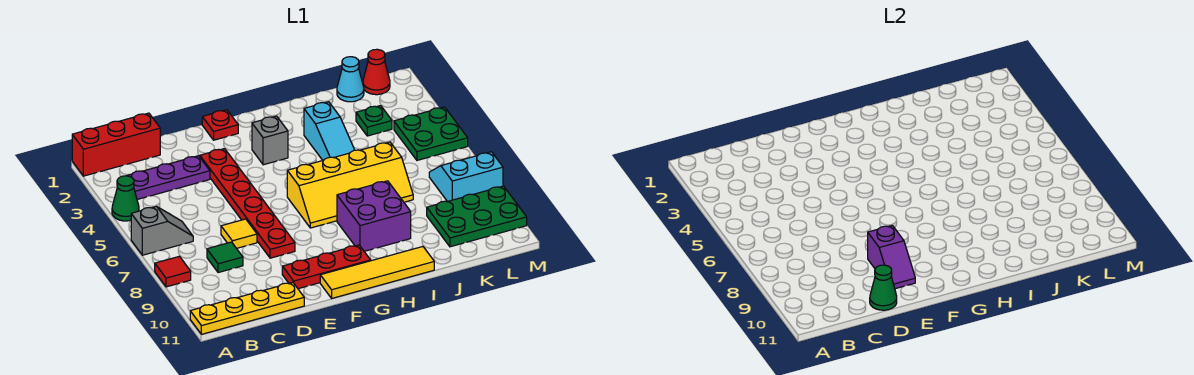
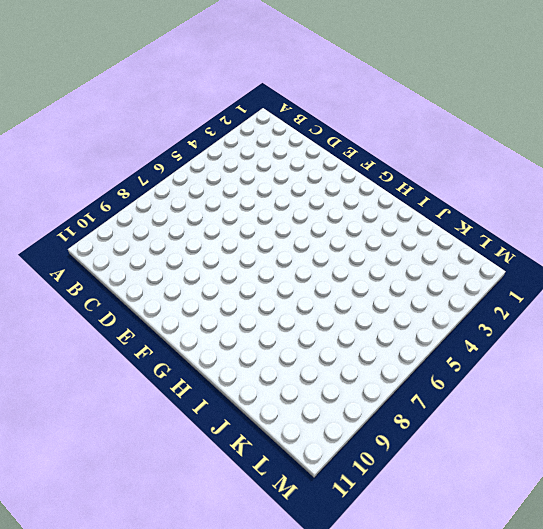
none -> red 1x3 brick [72,113,160,176]
none -> green 1x1 cone [112,176,139,221]
none -> grey 1x2 slope [131,206,193,255]

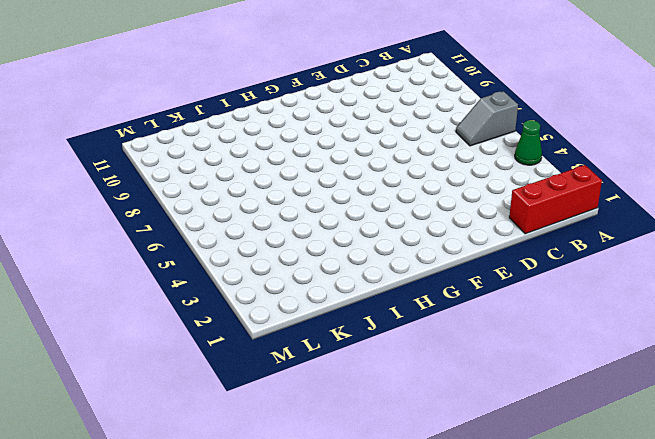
none -> red 1x1 tile [155,256,191,287]
none -> yellow 1x4 plate [190,282,304,334]
none -> purple 1x3 plate [127,156,210,199]

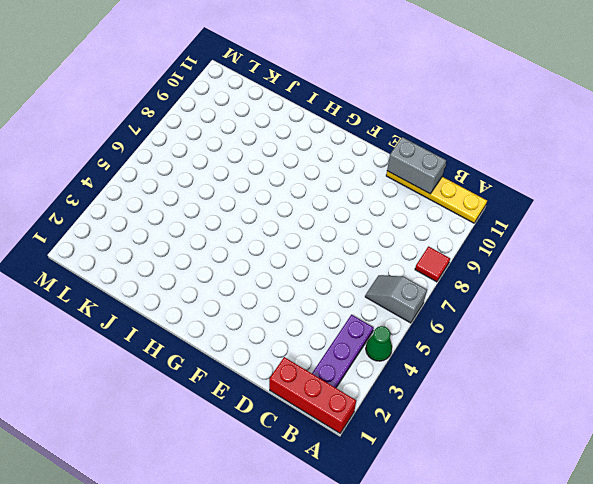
purple 1x3 plate [312,315,374,388] -> purple 1x3 plate turned to [127,156,210,199]
grey 1x2 brick [387,137,446,194] -> green 1x1 cone [870,265,897,310]
none -> green 1x1 tile [207,242,243,273]
none -> yellow 1x1 tile [221,219,257,248]
none -> red 1x6 plate [200,149,295,258]

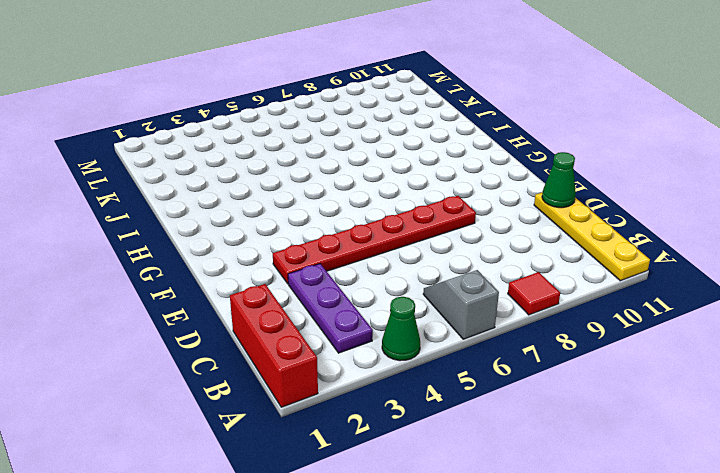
none -> green 1x1 tile [207,242,243,273]
none -> yellow 1x1 tile [221,219,257,248]
none -> red 1x3 plate [282,245,371,289]

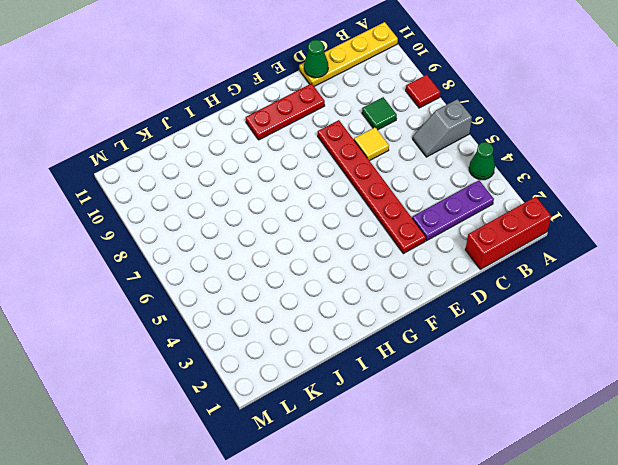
none -> red 1x1 plate [202,110,238,140]
none -> yellow 1x4 tile [320,247,434,298]
none -> grey 1x1 brick [252,116,288,165]

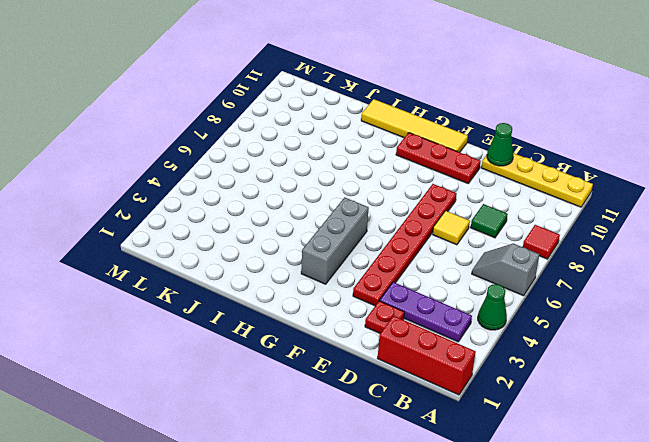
red 1x1 plate [365,301,404,333] -> red 1x1 plate moved to [202,110,238,140]
grey 1x3 brick [301,197,369,284] -> grey 1x1 brick [252,116,288,165]
none -> yellow 2x4 slope [287,142,413,228]
none -> purple 2x2 brick [337,181,411,251]
none -> cyan 1x3 slope [304,102,354,160]

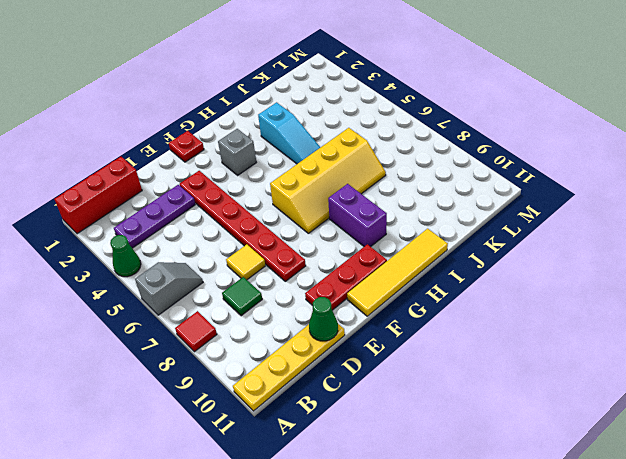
purple 1x2 brick [328,184,387,247] -> purple 2x2 brick [337,181,411,251]
none -> cyan 1x1 cone [337,57,364,102]
none -> green 1x1 plate [356,106,392,136]
none -> green 2x3 plate [427,186,527,247]

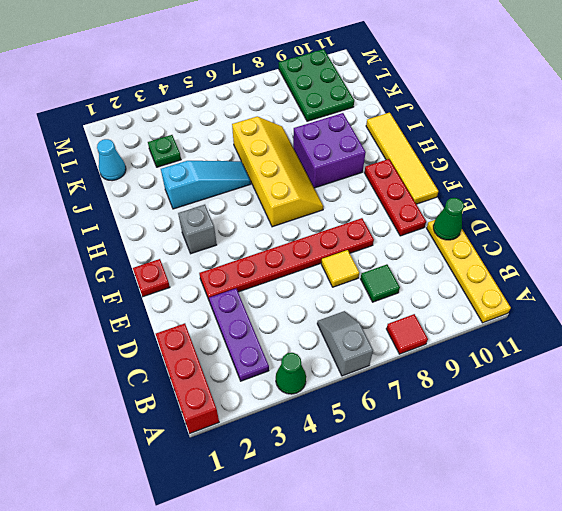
none -> red 1x1 cone [363,49,390,95]
none -> green 2x2 plate [394,107,468,160]
none -> cyan 2x2 slope [429,152,503,202]

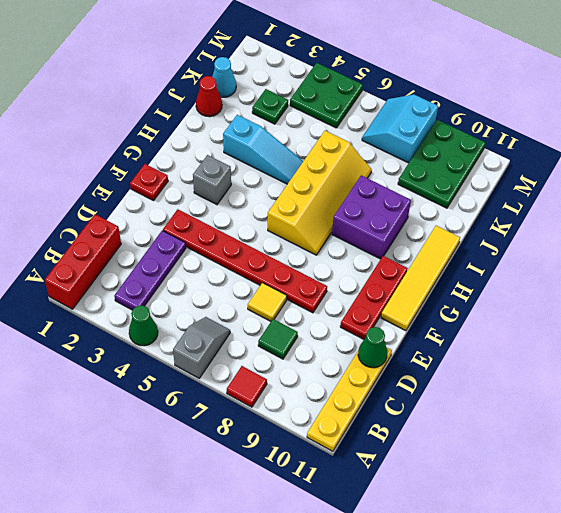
red 1x1 cone [196,76,222,117] -> red 1x1 cone moved to [363,49,390,95]
none -> purple 1x2 slope [868,225,915,289]

